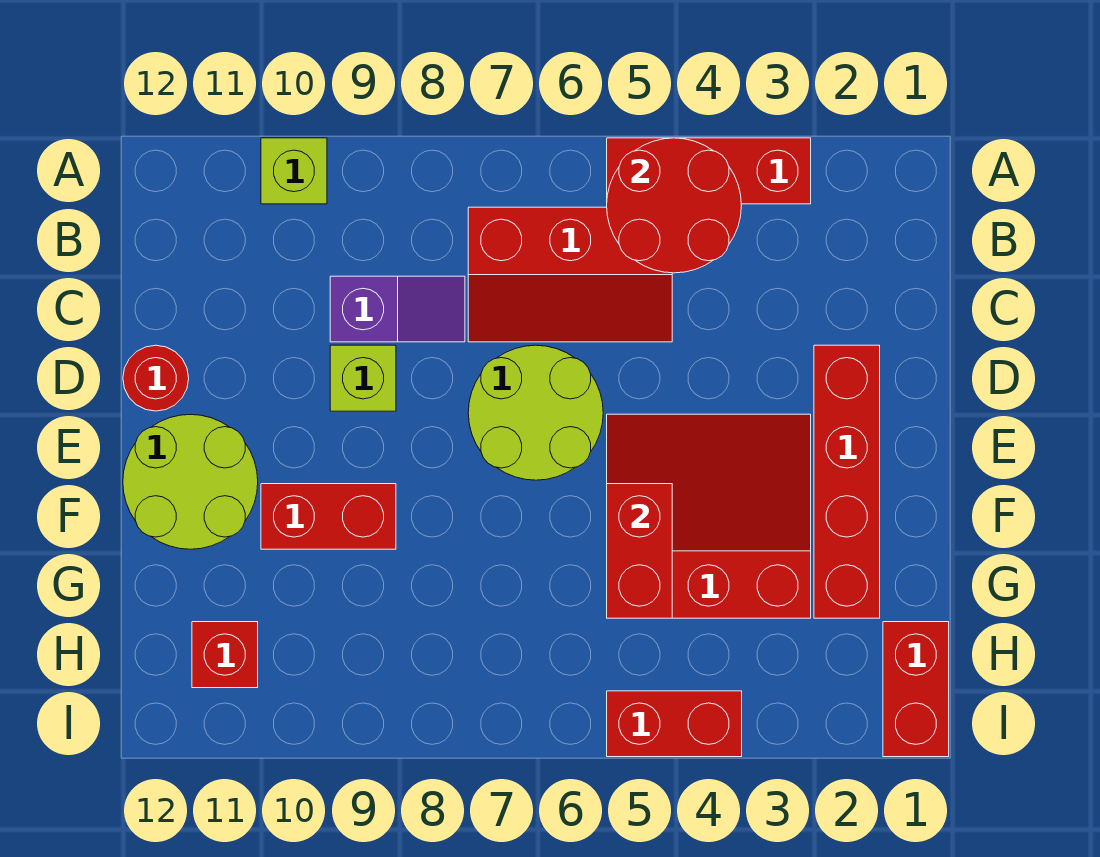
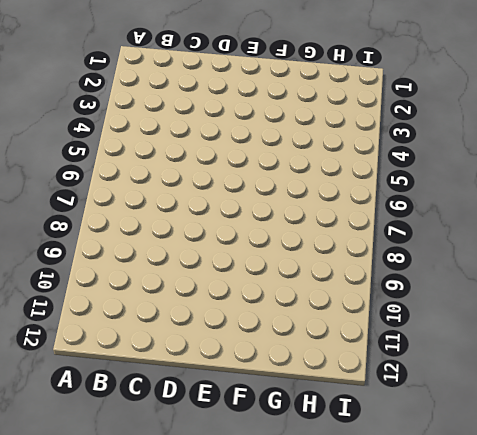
none -> red 1x3 brick [607,138,811,204]
none -> lime 1x1 brick [261,138,327,204]
none -> red 2x3 slope [468,207,672,342]

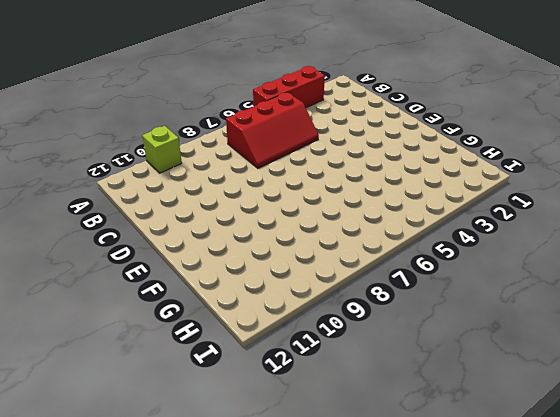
none -> purple 1x2 slope [330,276,465,342]
none -> red 1x4 brick [814,345,880,618]
none -> lime 2x2 round brick [468,345,603,480]

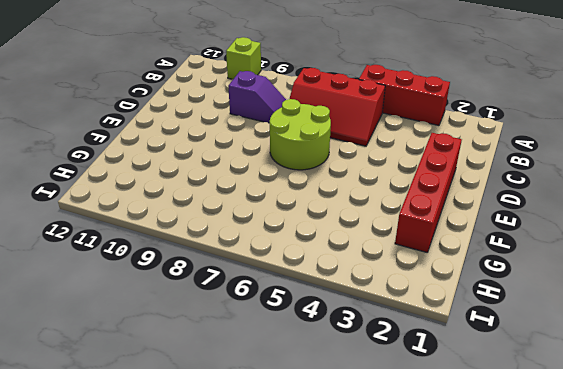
none -> lime 1x1 brick [330,345,396,411]
none -> red 1x1 round brick [123,345,189,411]
none -> red 3x3 slope [607,414,811,618]

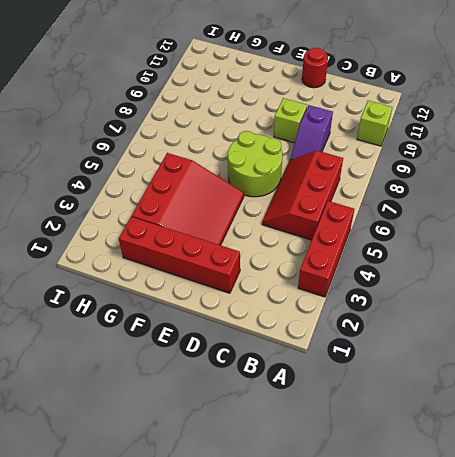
none -> lime 2x2 round brick [123,414,258,549]
none -> red 1x2 brick [261,484,396,549]
none -> red 1x2 brick [883,622,949,757]

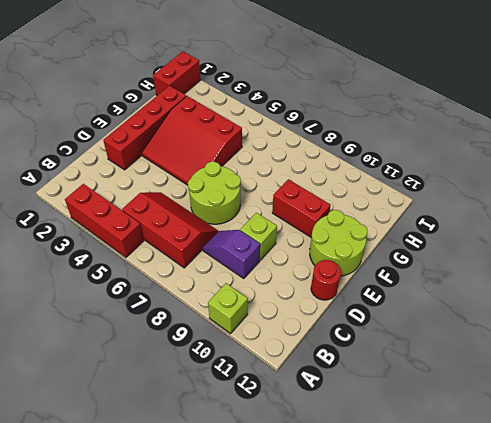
none -> red 1x1 brick [192,622,258,688]
none -> red 1x2 brick [607,691,742,757]
none -> red 2x2 round brick [607,138,741,273]

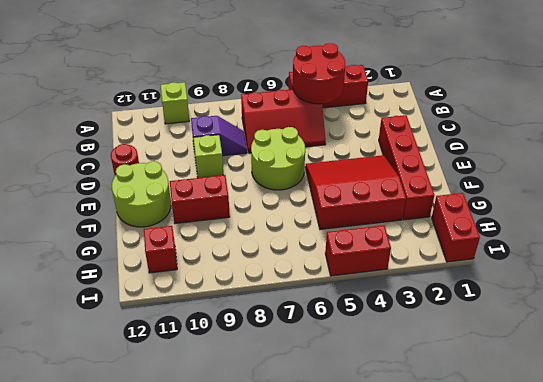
none -> red 1x2 brick [607,484,672,618]

